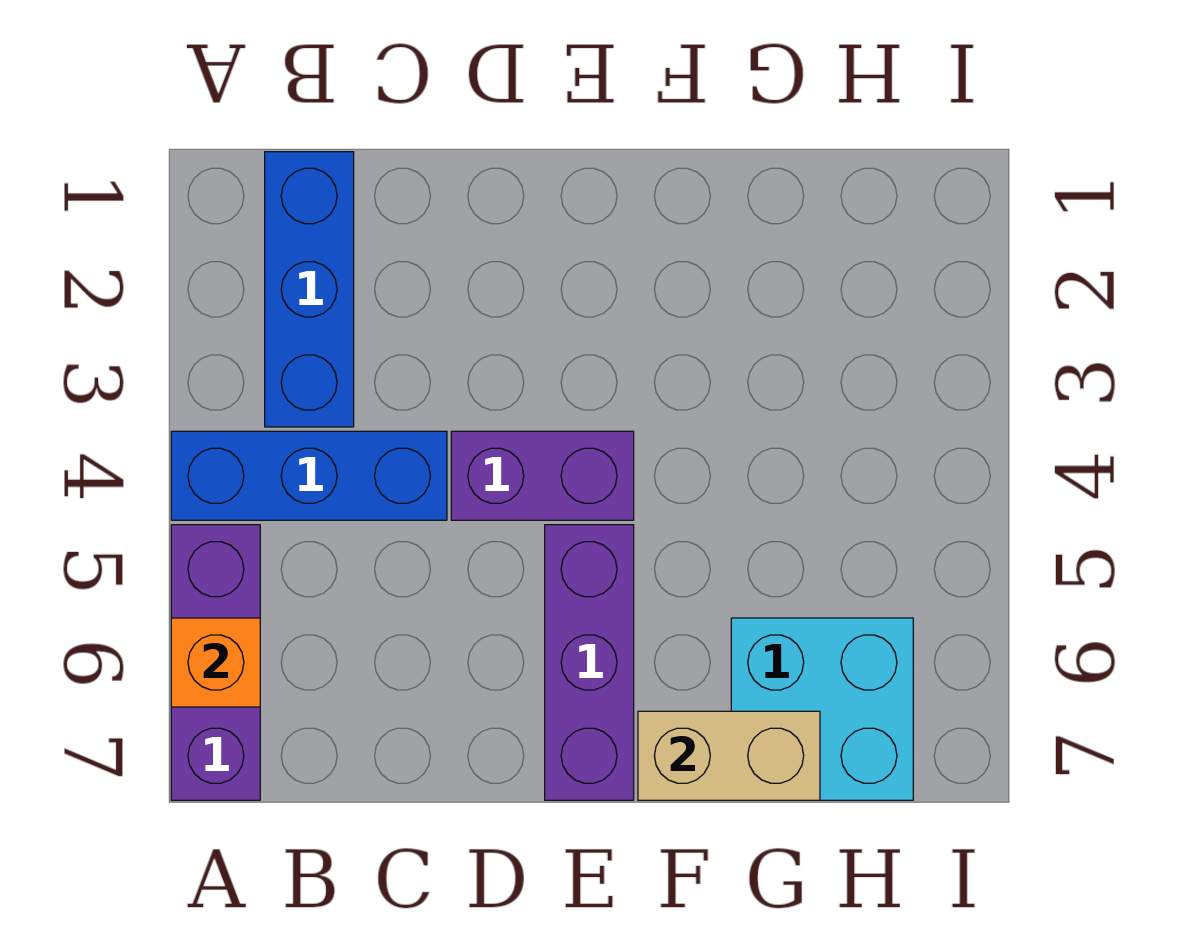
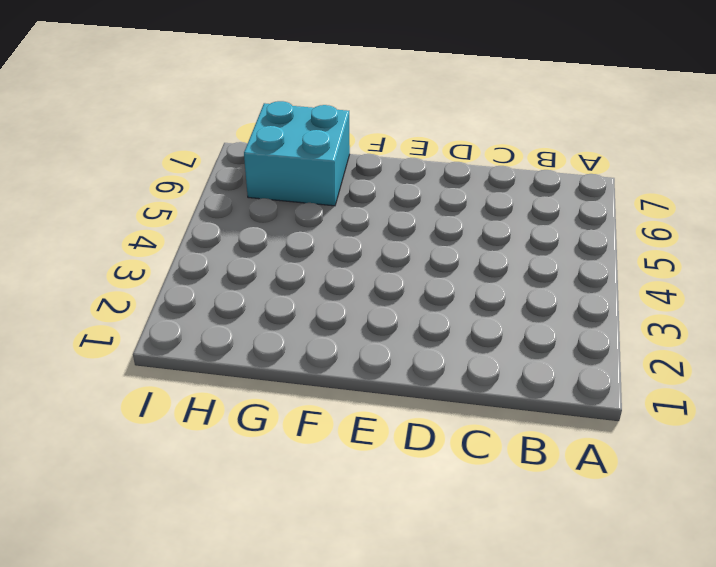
none -> blue 1x3 brick [171,431,447,520]
none -> purple 1x3 brick [171,525,260,800]

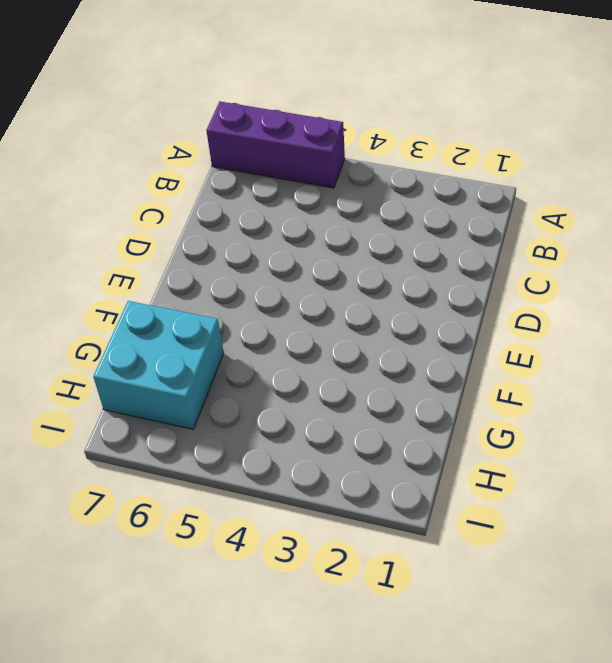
none -> blue 1x3 brick [171,431,447,520]
none -> blue 1x3 brick [265,152,354,427]

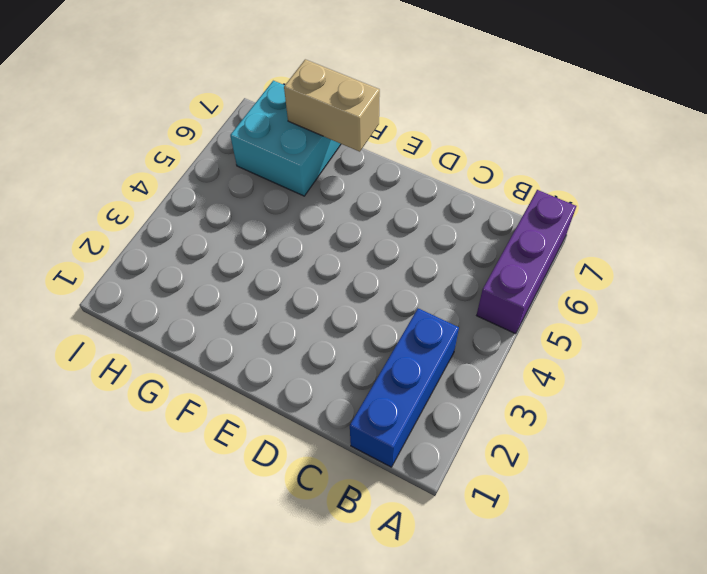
none -> blue 1x3 brick [171,431,447,520]
none -> purple 1x2 brick [451,431,634,520]

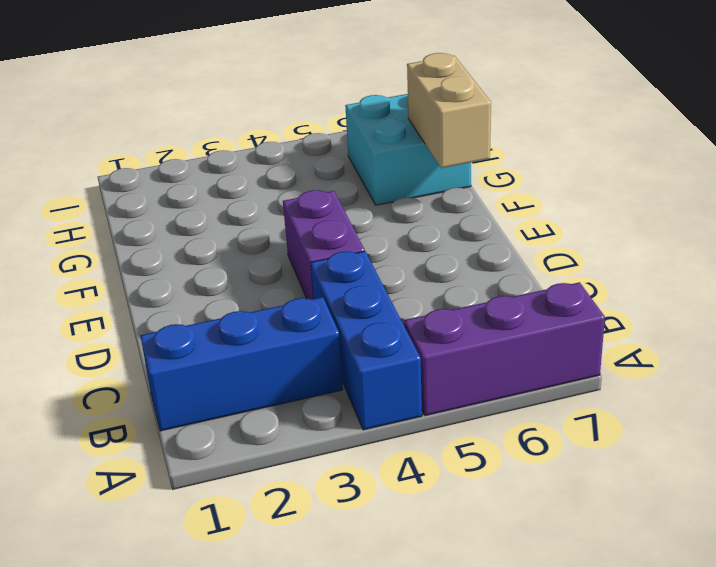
none -> purple 1x3 brick [545,525,634,800]
none -> orange 1x1 brick [171,618,260,707]

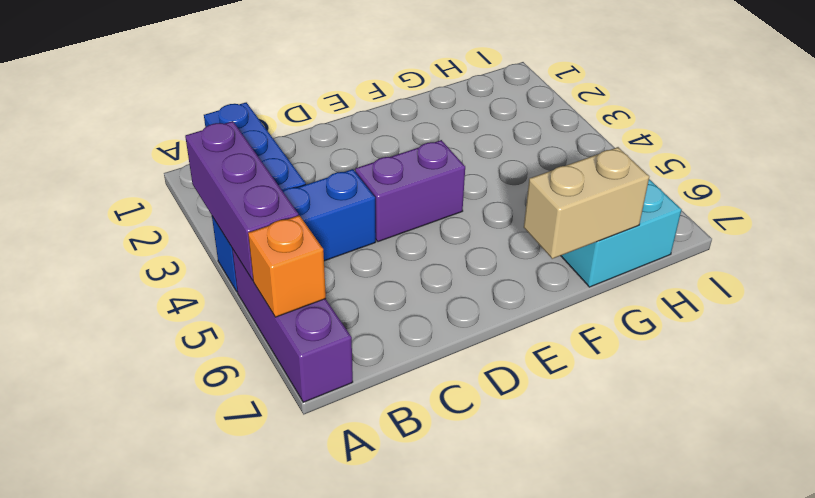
purple 1x3 brick [185,121,298,280] -> purple 1x3 brick moved to [545,525,634,800]

